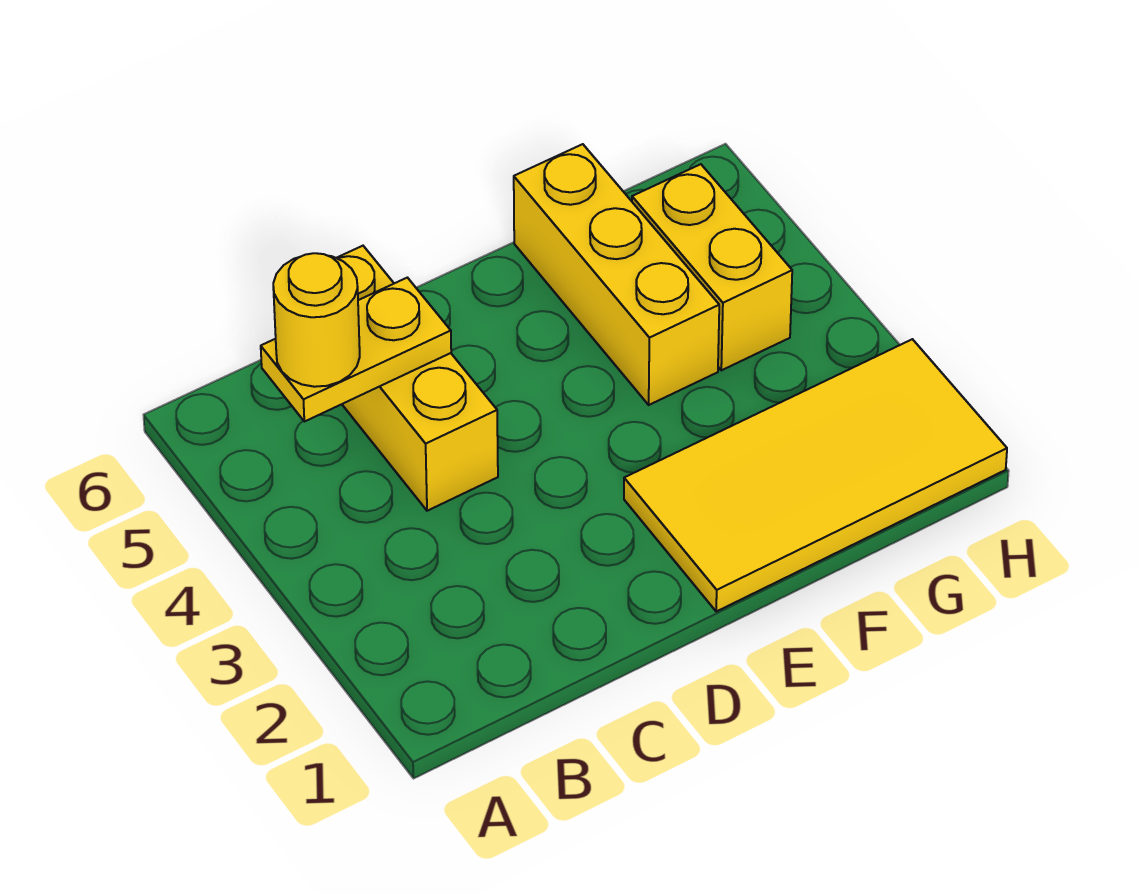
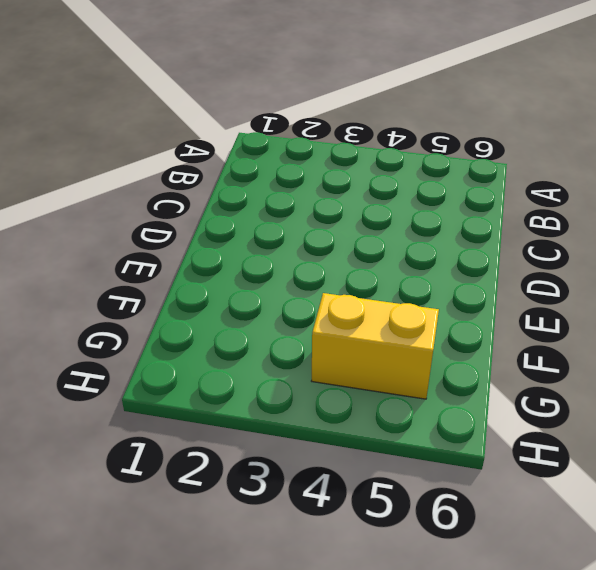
none -> yellow 1x3 brick [337,246,498,511]
none -> yellow 2x4 tile [624,339,1007,611]

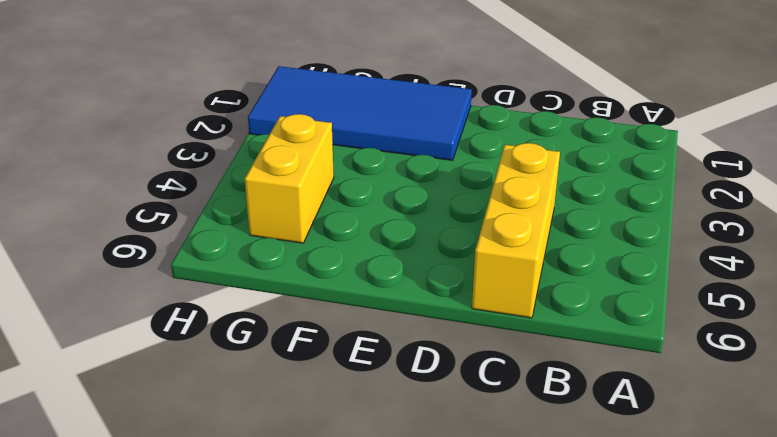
blue 2x4 tile [248,66,472,160] -> yellow 2x4 tile [624,339,1007,611]
none -> yellow 1x3 brick [514,144,719,405]
none -> yellow 1x2 plate [261,278,451,422]

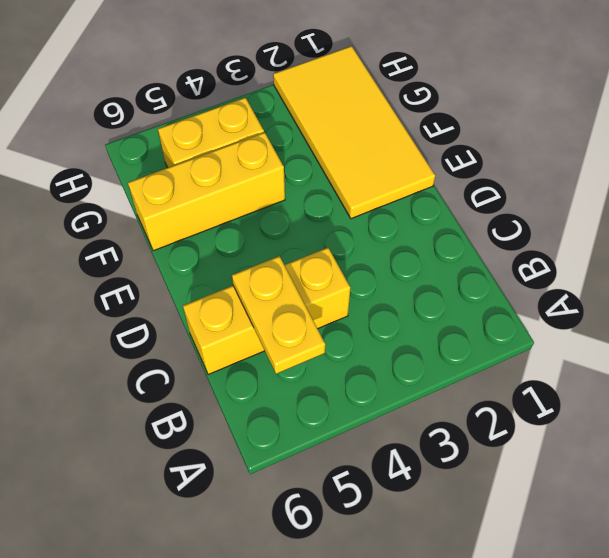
none -> yellow 1x1 round brick [273,253,360,387]

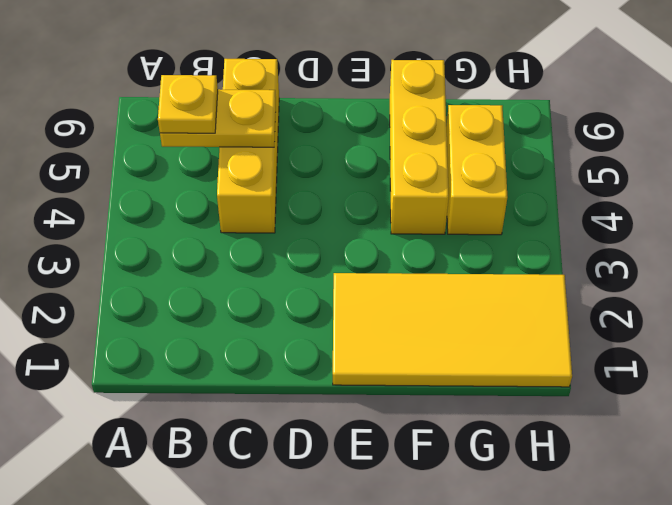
yellow 1x1 plate [158,75,218,133] -> yellow 1x1 round brick [273,253,360,387]

